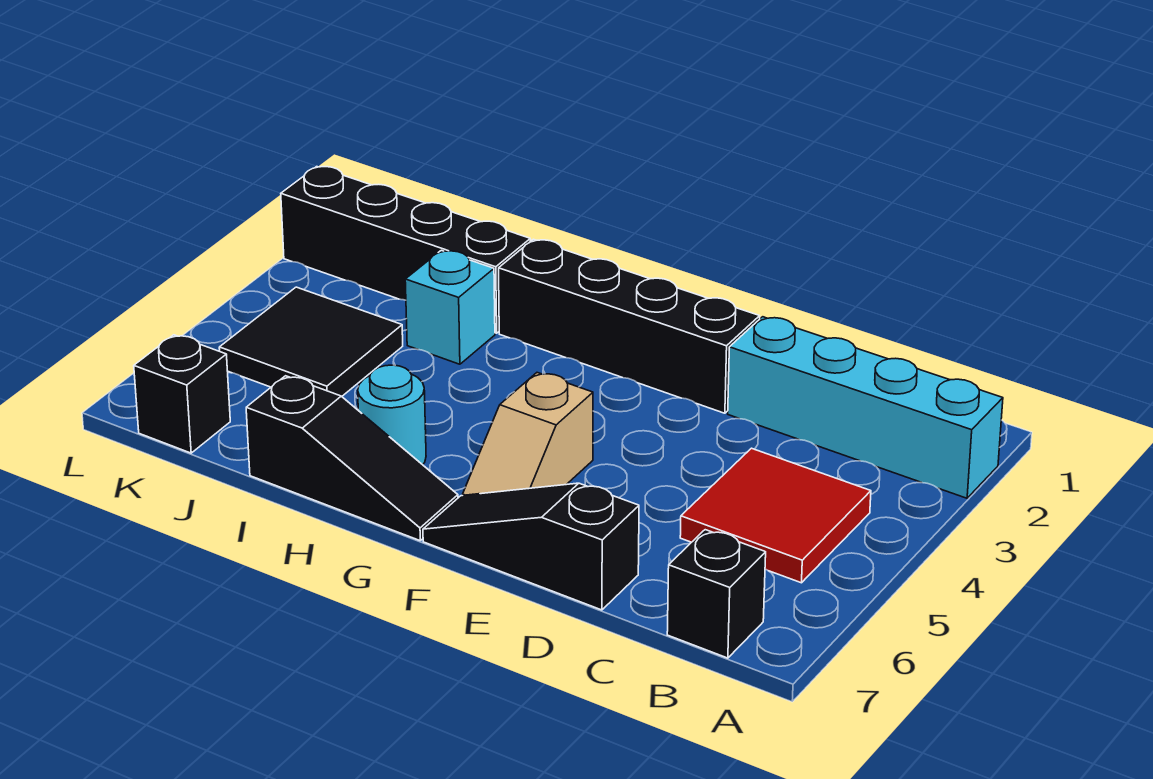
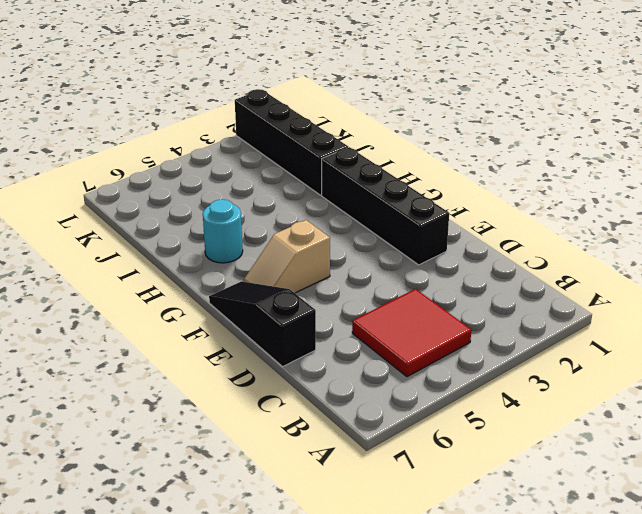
none -> cyan 1x4 brick [728,317,1003,498]
none -> black 1x1 brick [667,530,766,658]
none -> black 1x3 slope [246,376,458,540]

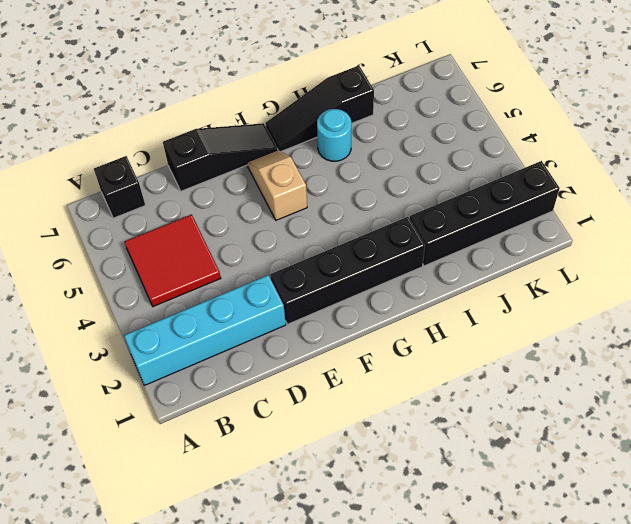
none -> cyan 1x1 brick [405,250,495,364]
none -> black 2x2 tile [219,287,403,396]
none -> black 1x1 brick [134,335,230,453]

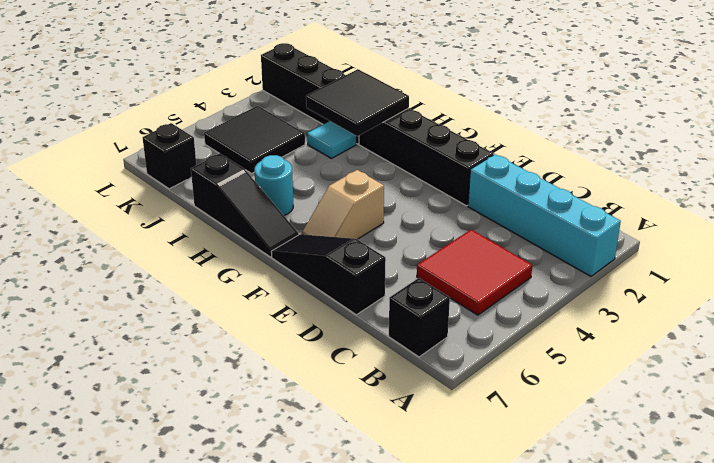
black 2x2 tile [306,69,409,136] -> none
cyan 1x1 tile [307,121,356,159] -> cyan 1x1 brick [405,250,495,364]

